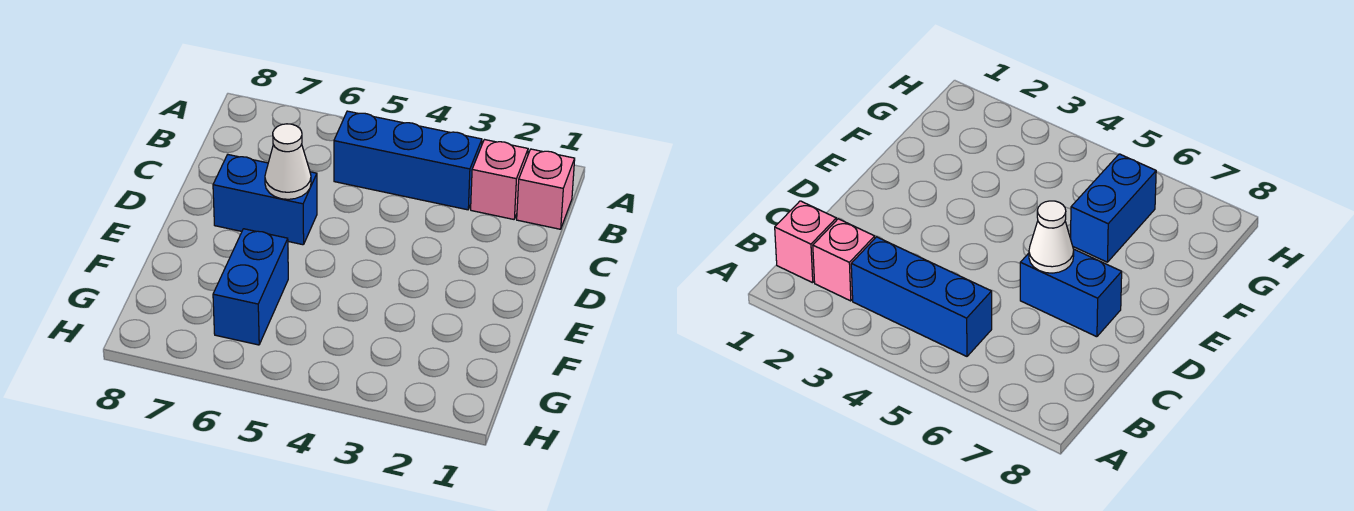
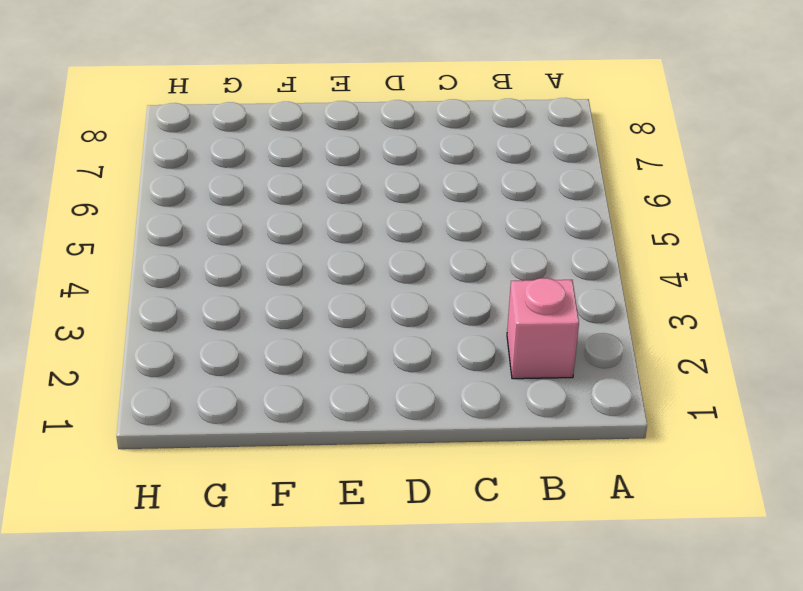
none -> pink 1x1 brick [517,149,575,229]
none -> blue 1x3 brick [334,111,482,210]

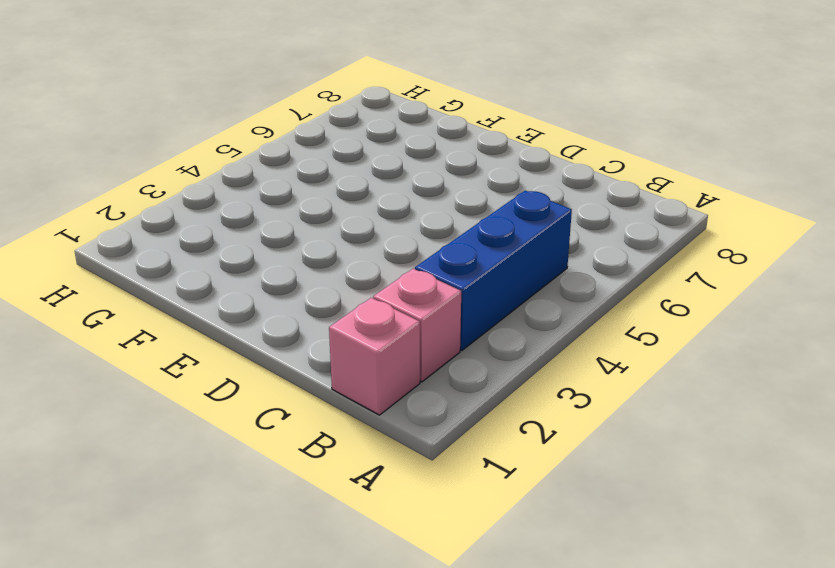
none -> blue 1x2 brick [213,155,317,245]
none -> blue 1x2 brick [213,229,288,345]

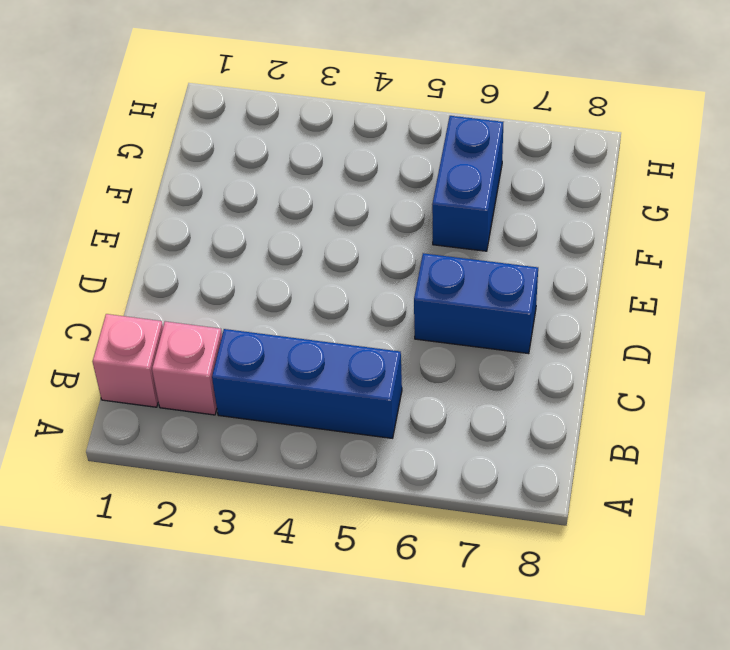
none -> white 1x1 cone [265,124,311,199]

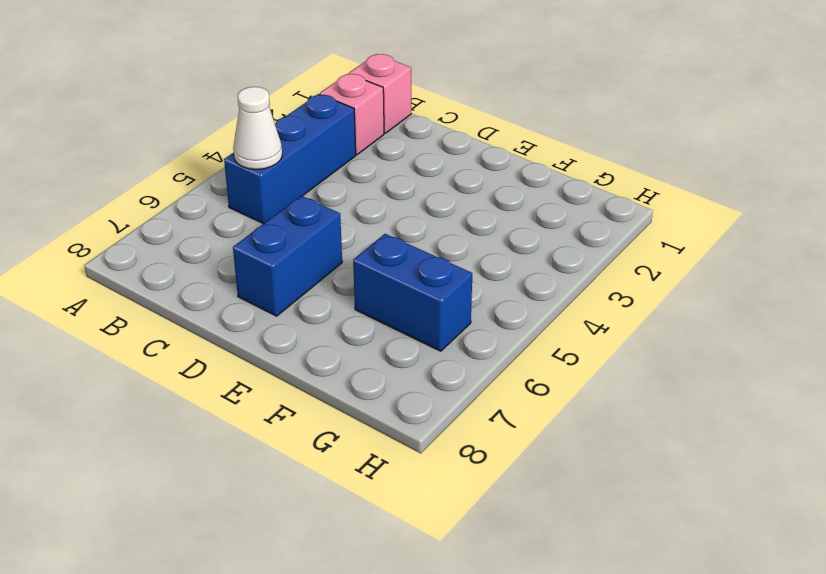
white 1x1 cone [233,87,282,169] -> white 1x1 cone moved to [265,124,311,199]

